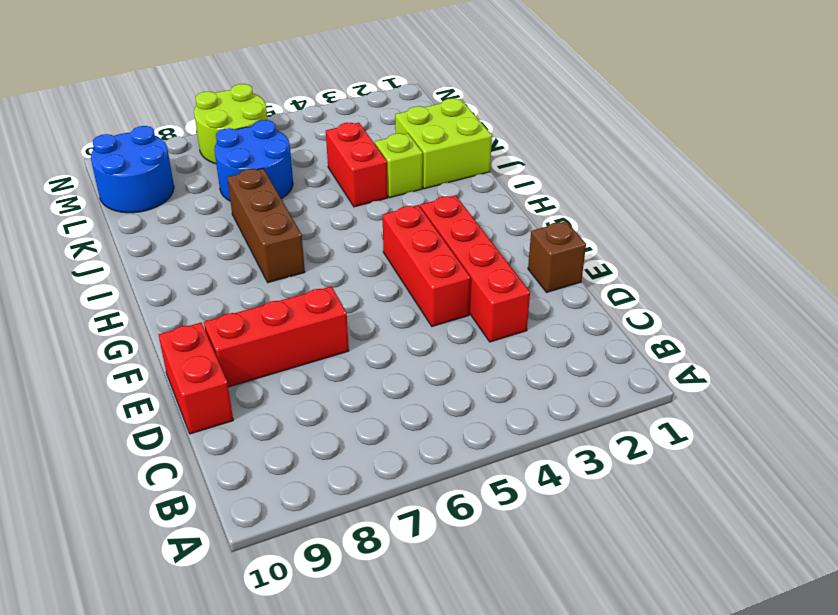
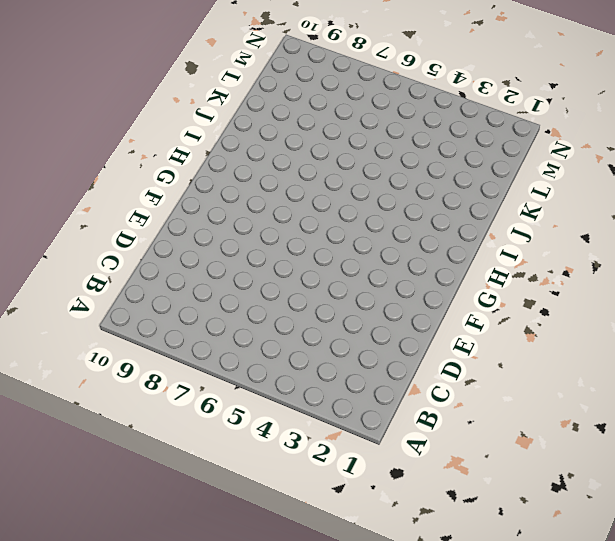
none -> red 1x4 brick [420,195,530,342]
none -> red 1x2 brick [159,323,233,434]
none -> brown 1x1 brick [528,221,586,292]

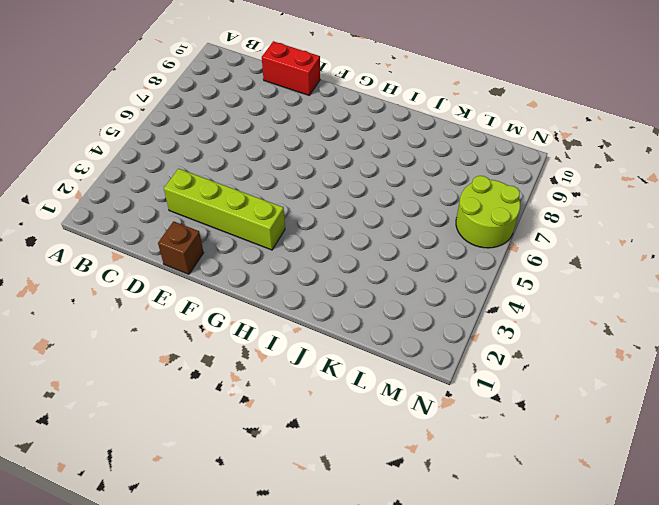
lime 1x4 brick [164,169,285,250] -> red 1x4 brick [420,195,530,342]
none -> red 1x3 brick [383,205,470,326]
none -> red 1x3 brick [204,286,349,387]
none -> brown 1x3 brick [227,168,305,283]

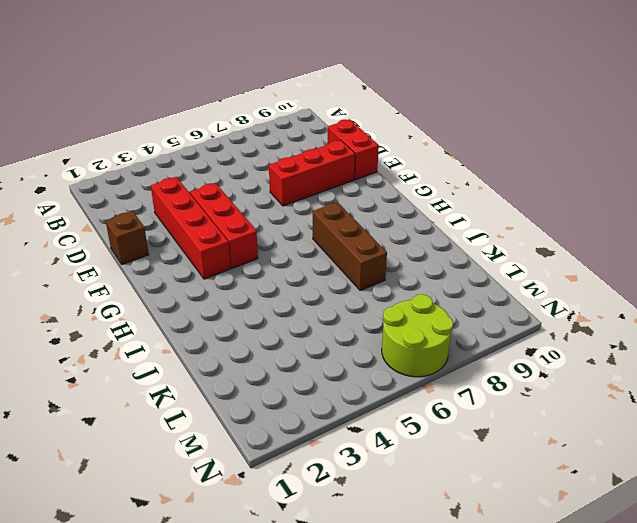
none -> lime 2x2 brick [395,98,492,189]
none -> lime 1x1 brick [375,133,423,198]
none -> red 1x2 brick [326,123,388,207]

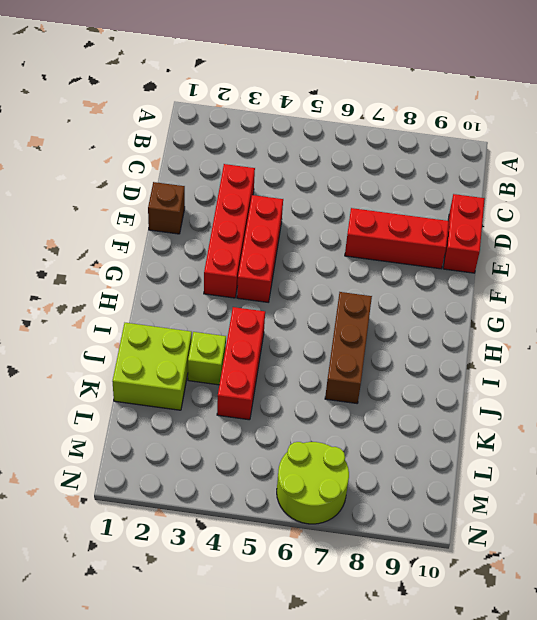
red 1x3 brick [217,307,265,420] -> red 1x2 brick [326,123,388,207]
none -> blue 2x2 round brick [214,120,293,201]
none -> blue 2x2 round brick [91,126,174,213]

